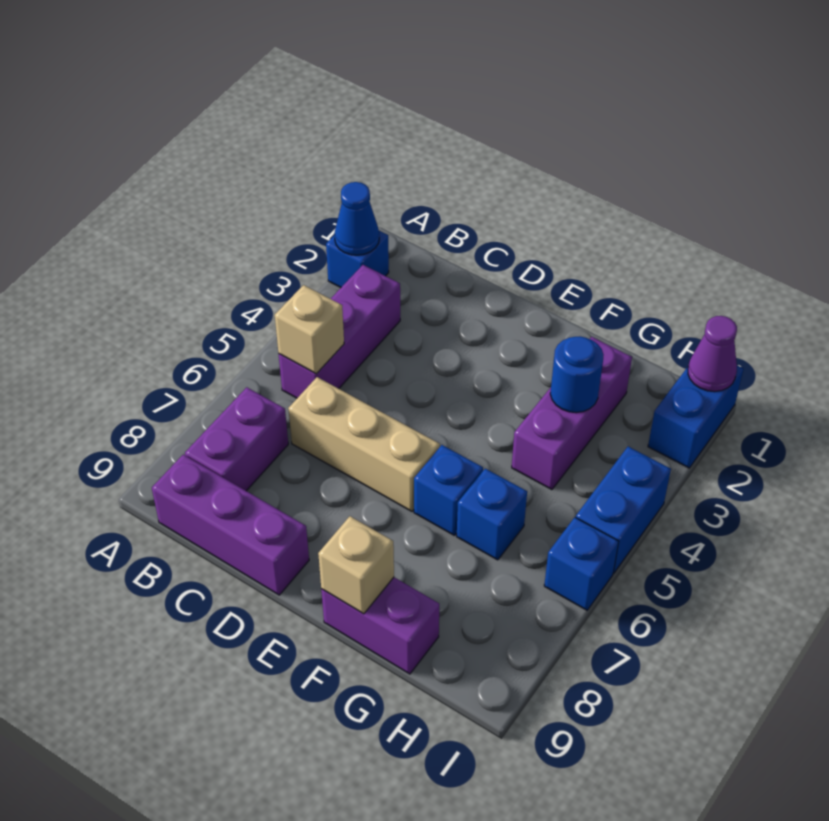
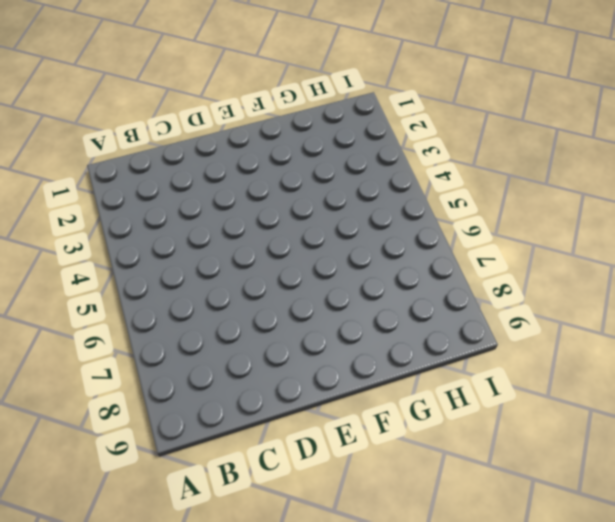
none -> blue 1x1 brick [326,231,389,288]
none -> purple 1x3 brick [279,265,400,398]
none -> purple 1x2 brick [185,387,288,491]

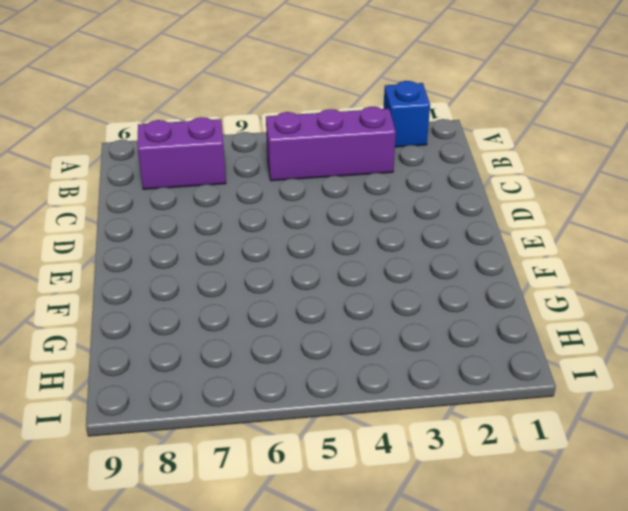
none -> purple 1x3 brick [152,454,309,595]
none -> tan 1x3 brick [288,377,440,511]
none -> blue 1x1 brick [414,445,483,536]

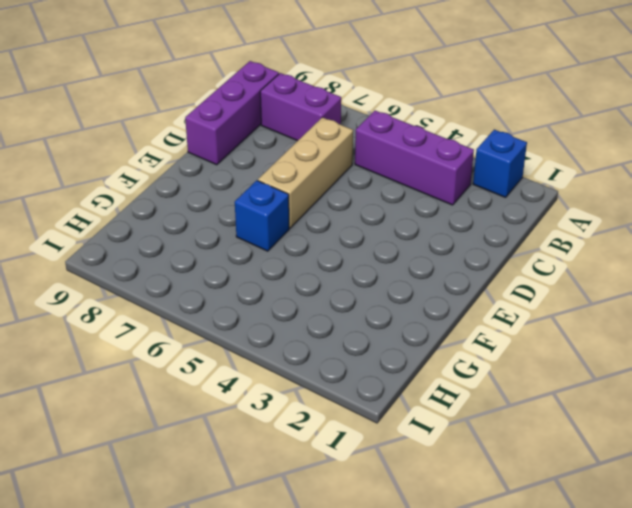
none -> purple 1x2 brick [321,577,439,674]
none -> purple 1x3 brick [512,337,632,490]
none -> blue 1x1 brick [457,469,527,560]

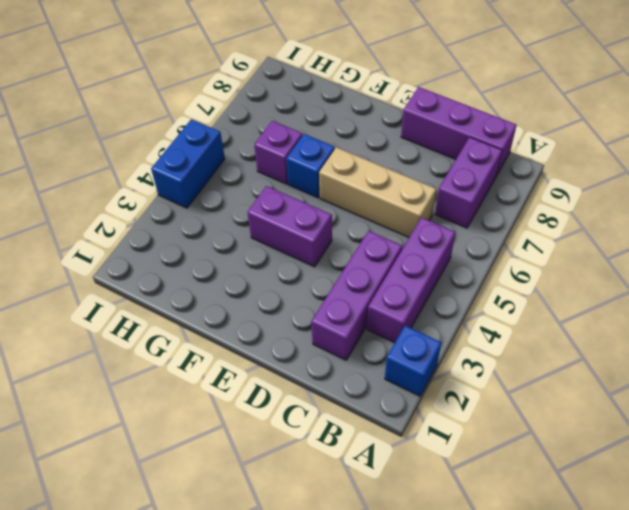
purple 1x3 brick [311,231,402,360] -> purple 1x3 brick moved to [512,337,632,490]
purple 1x2 brick [247,186,332,267] -> purple 1x2 brick moved to [321,577,439,674]
purple 1x1 brick [254,121,302,184] -> blue 1x1 brick [457,469,527,560]
none -> blue 1x2 brick [648,365,744,468]
none -> blue 1x1 brick [544,517,619,610]
none -> blue 1x1 cone [335,182,379,255]

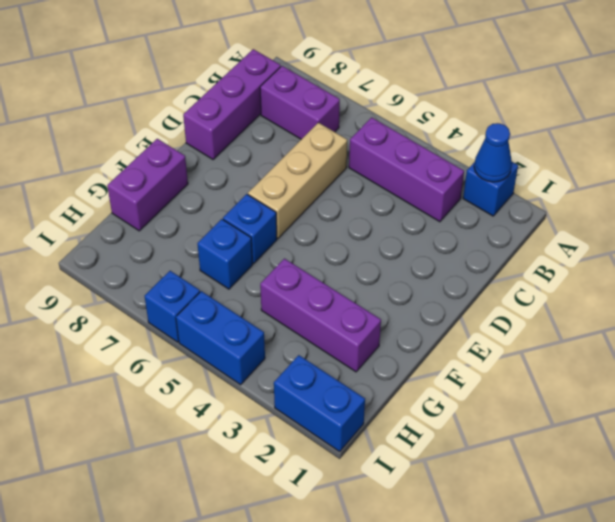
none -> tan 1x1 brick [275,285,344,374]
none -> tan 1x1 brick [318,516,394,614]
none -> blue 1x1 round brick [550,336,603,413]

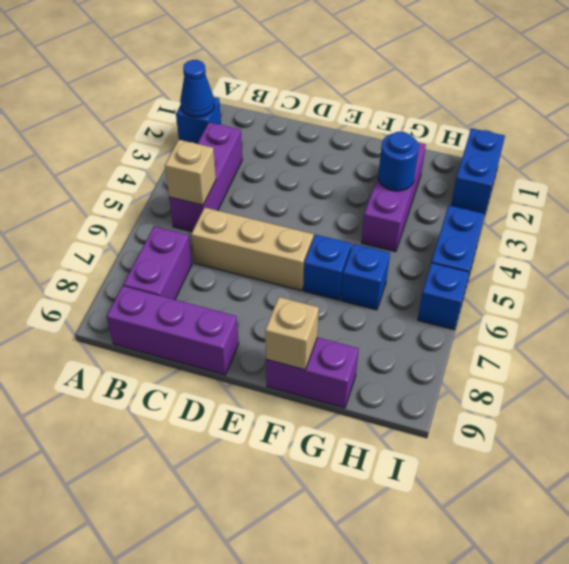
none -> purple 1x1 cone [688,316,737,392]

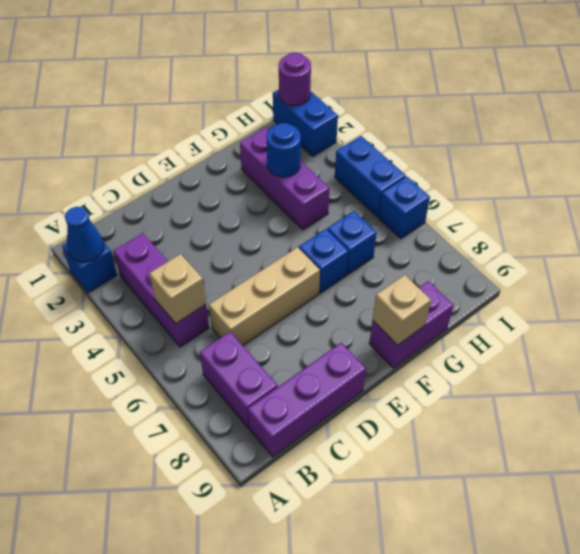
purple 1x1 round brick [279,53,311,106] -> purple 1x1 cone [688,316,737,392]

